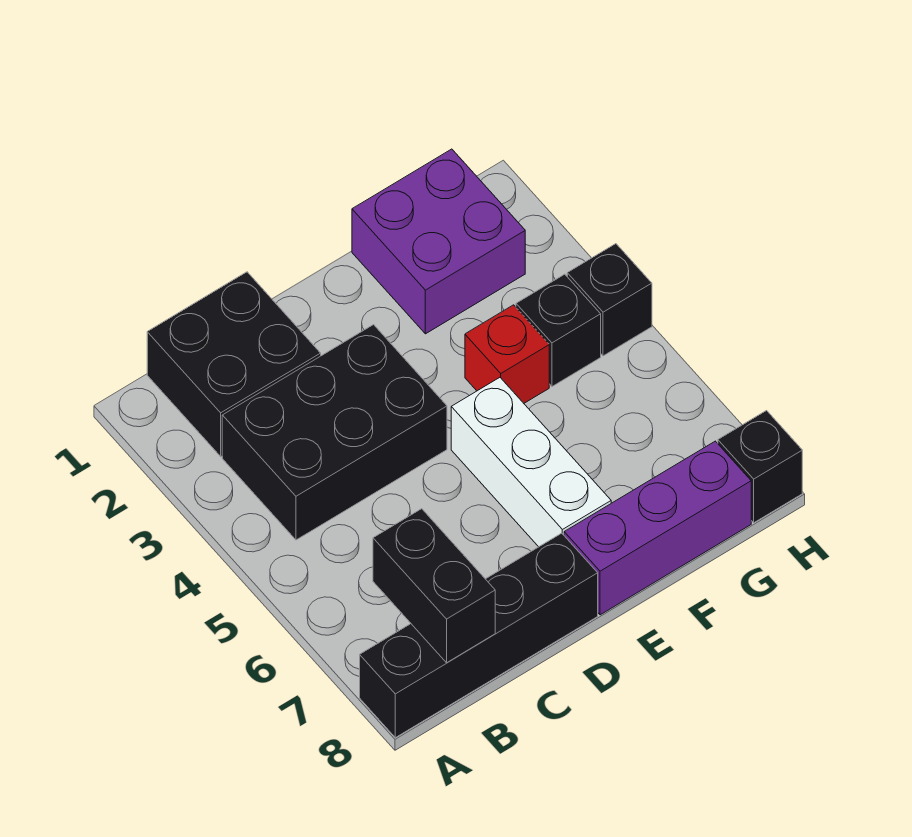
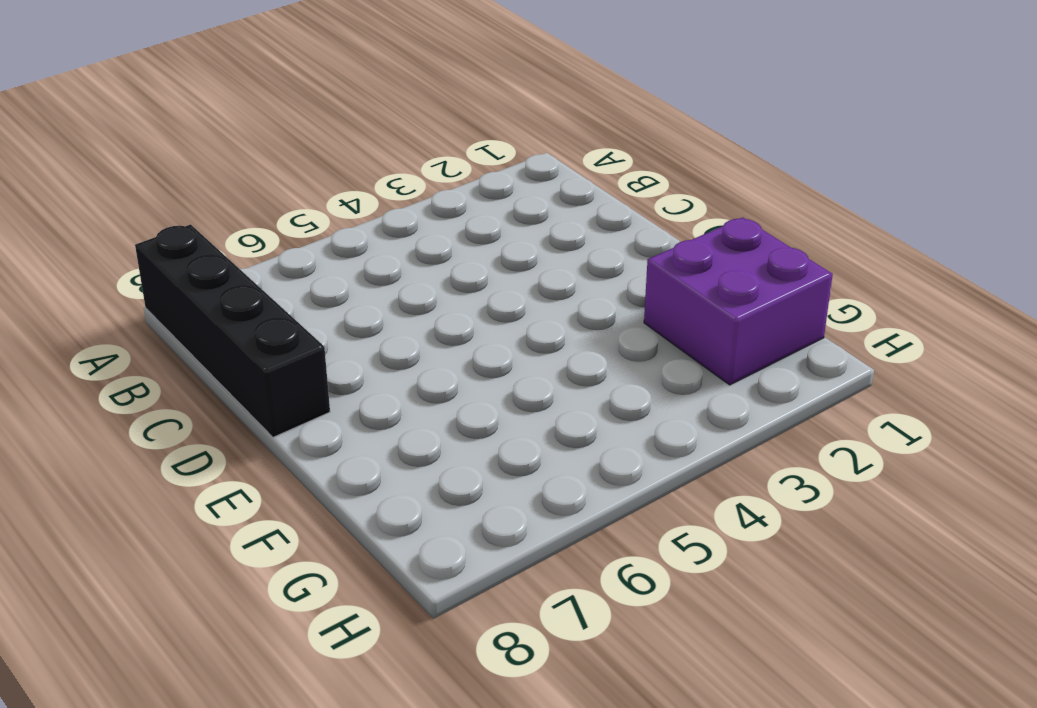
none -> black 2x2 brick [147,272,321,456]
none -> black 2x3 brick [222,325,447,540]

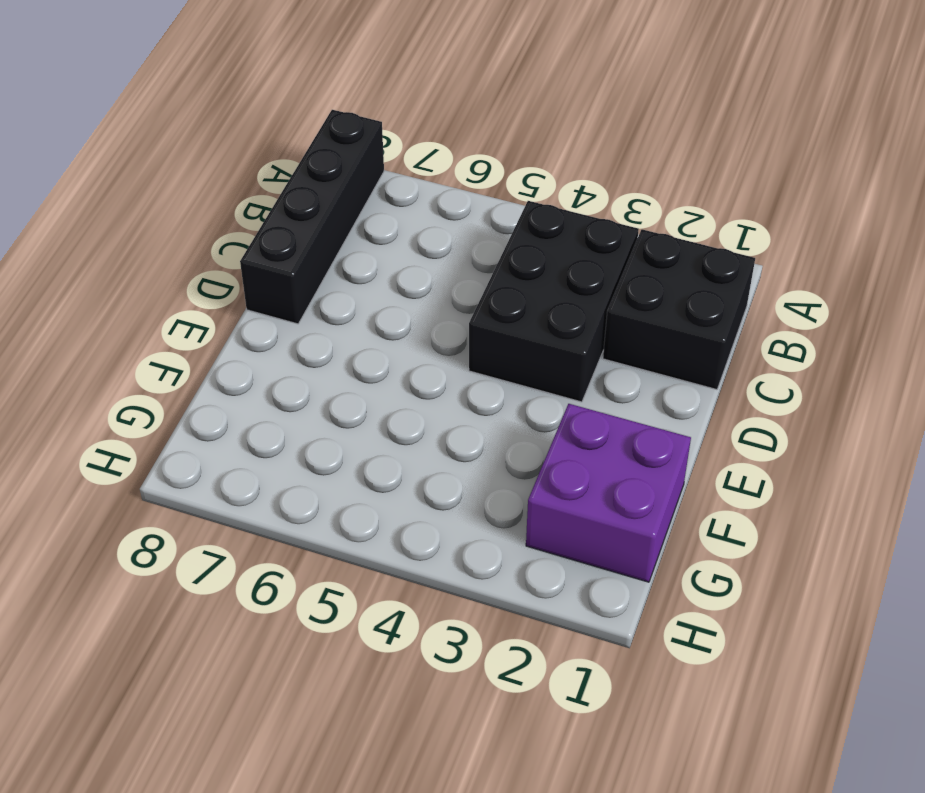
none -> white 1x3 brick [451,378,611,547]
none -> purple 1x3 brick [564,441,751,615]

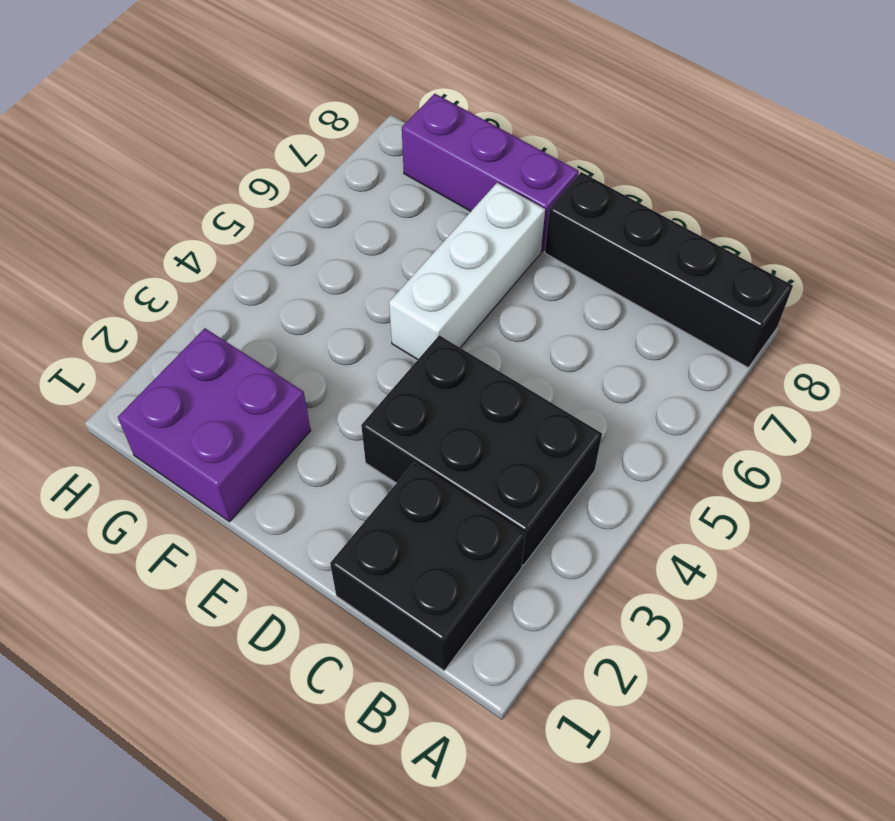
none -> red 1x1 brick [465,305,549,403]
none -> black 1x1 brick [516,274,601,386]

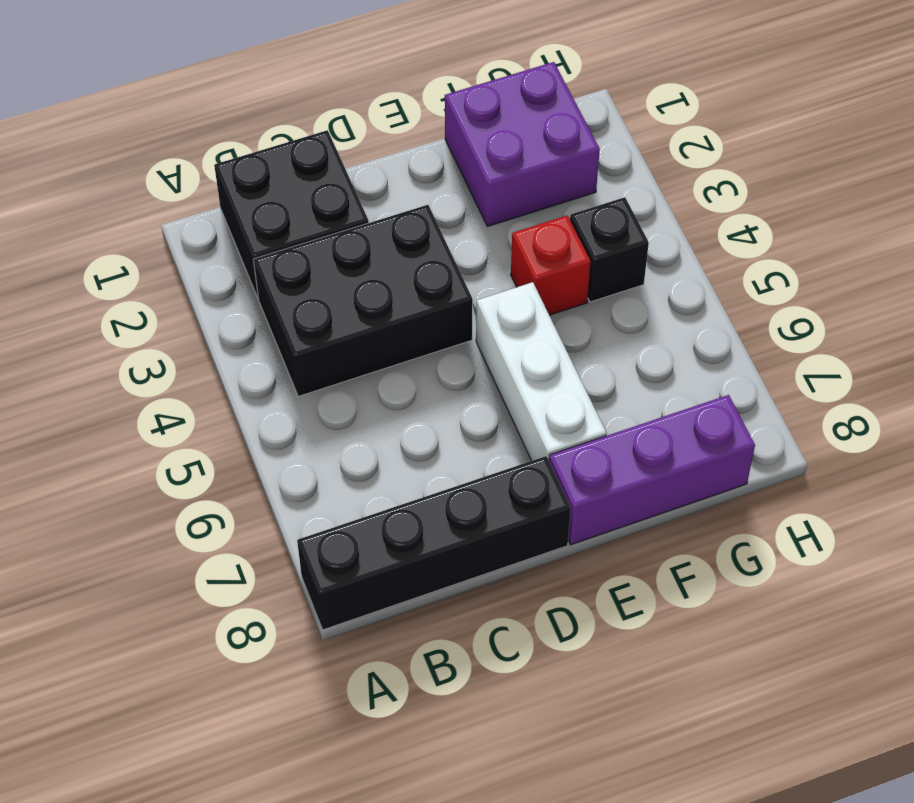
none -> black 1x1 brick [567,244,652,356]
none -> black 1x1 brick [718,411,802,523]

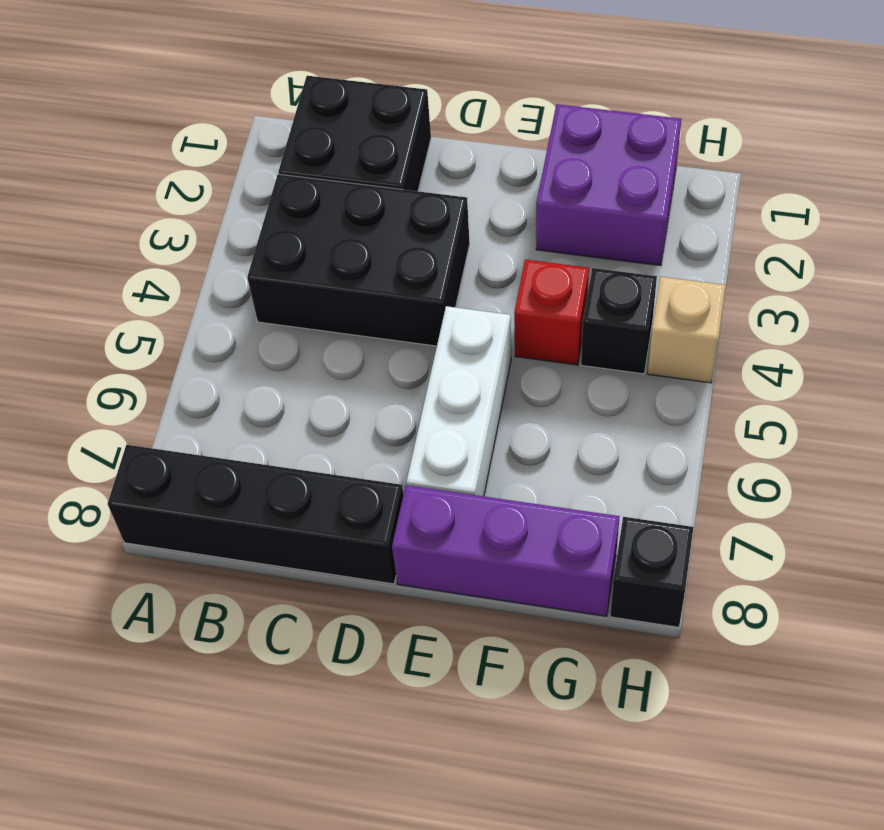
tan 1x1 brick [648,277,726,383] -> black 1x1 brick [567,244,652,356]
none -> black 1x2 brick [373,509,495,663]

